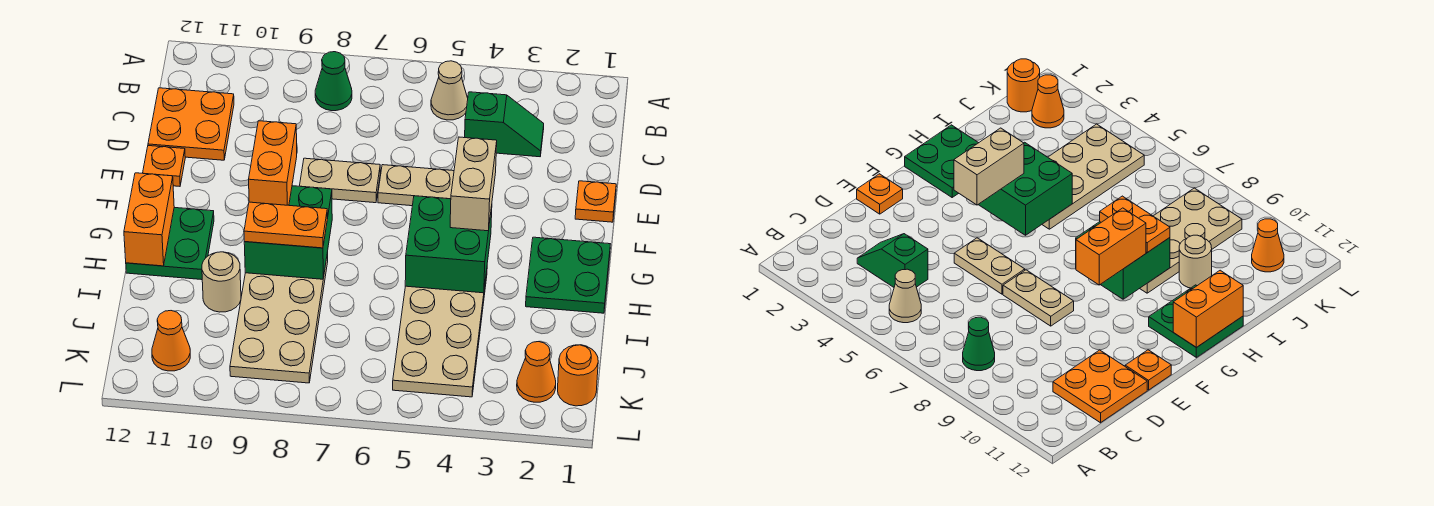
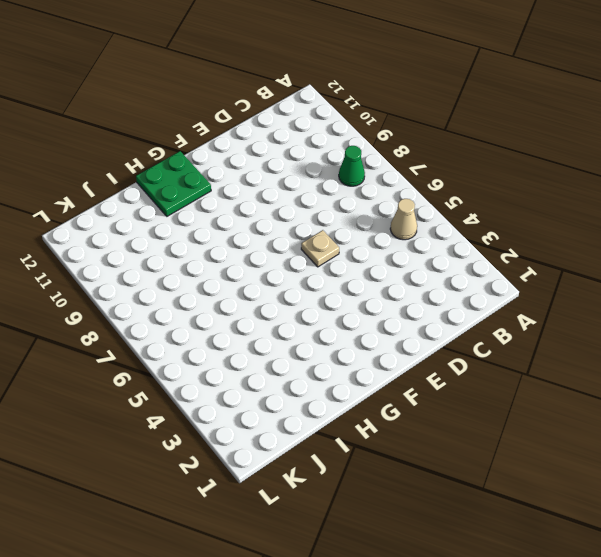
tan 1x1 plate [301,230,339,267] -> tan 1x2 plate [378,165,454,206]
none -> green 1x2 slope [465,92,544,157]
none -> orange 2x2 plate [148,88,234,160]
none -> orange 1x1 plate [575,181,616,222]

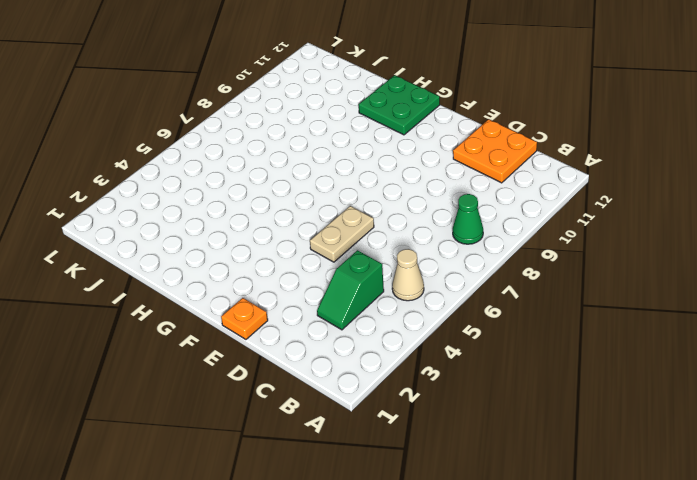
none -> tan 1x2 plate [300,158,380,203]
none -> orange 1x1 plate [143,146,185,186]
none -> green 2x2 plate [526,237,610,313]

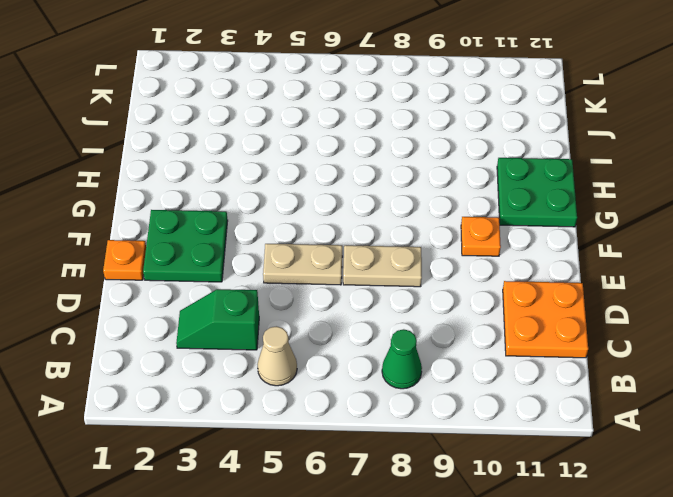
green 2x2 plate [143,210,228,282] -> green 2x2 plate moved to [526,237,610,313]
orange 1x1 plate [461,217,501,256] -> orange 1x1 plate moved to [143,146,185,186]
none -> tan 2x4 plate [393,271,487,397]
none -> tan 2x4 plate [230,252,328,383]
none -> tan 1x1 round brick [202,252,241,312]

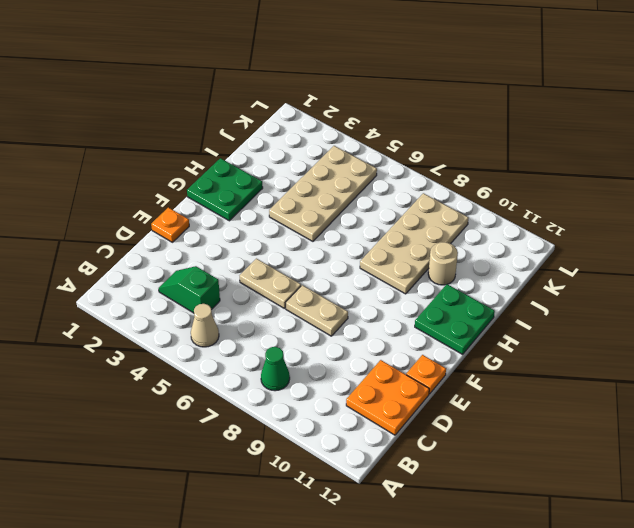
none -> orange 1x1 round brick [558,345,598,406]
none -> orange 1x1 cone [517,342,556,402]
none -> orange 1x1 cone [152,311,190,371]

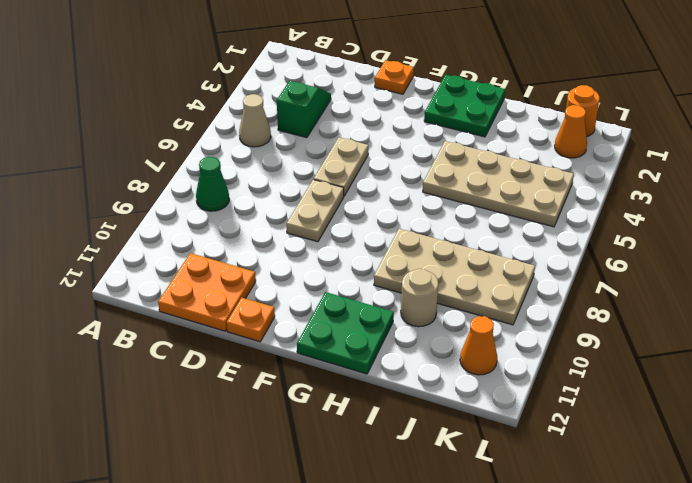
none -> green 2x2 brick [405,196,492,293]
none -> green 2x2 brick [244,186,332,279]
none -> orange 1x2 brick [124,173,174,266]

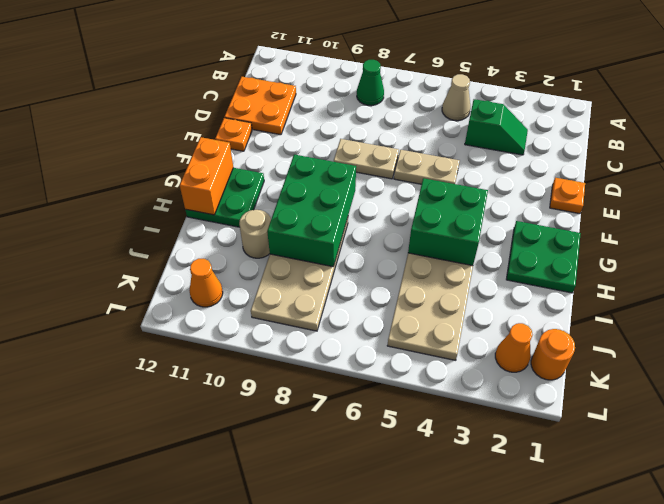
green 2x3 brick [267,155,356,267] -> green 2x2 brick [244,186,332,279]
none -> tan 1x2 brick [450,137,497,231]
none -> orange 1x2 brick [249,121,297,205]
none -> orange 1x2 plate [244,202,327,248]

